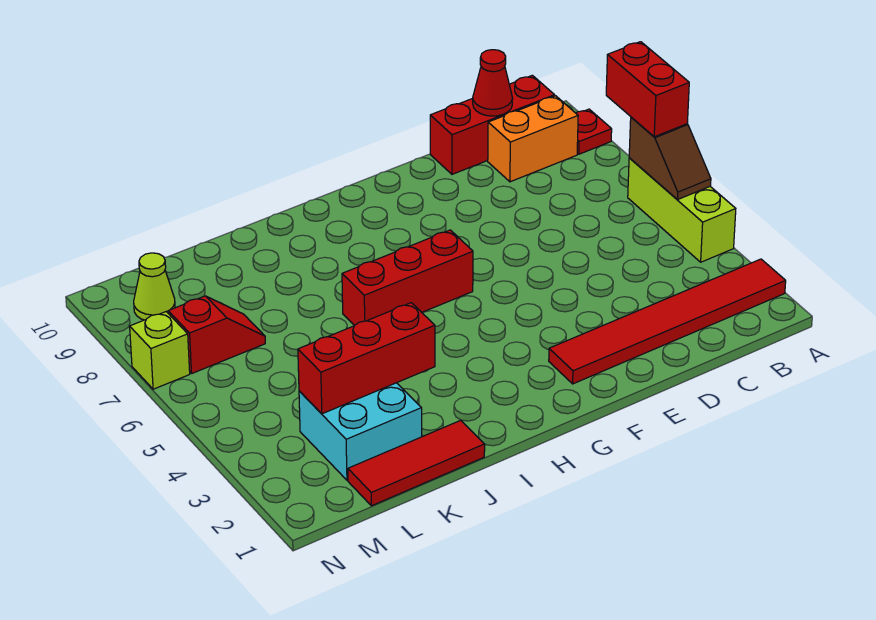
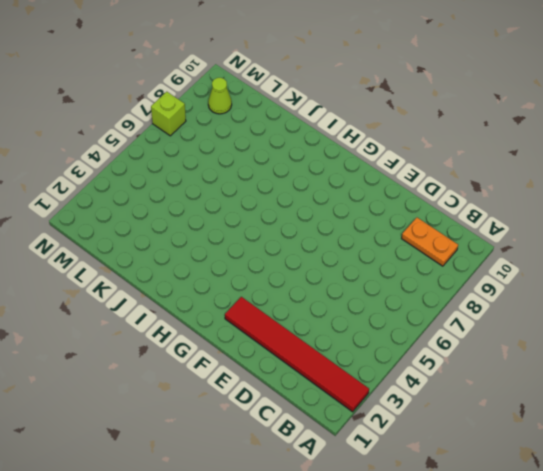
orange 1x2 plate [402,218,458,266] -> orange 1x2 brick [488,96,578,182]
none -> lime 1x3 brick [628,158,736,262]
none -> red 1x1 plate [576,109,612,154]
none -> red 1x3 brick [430,75,555,174]

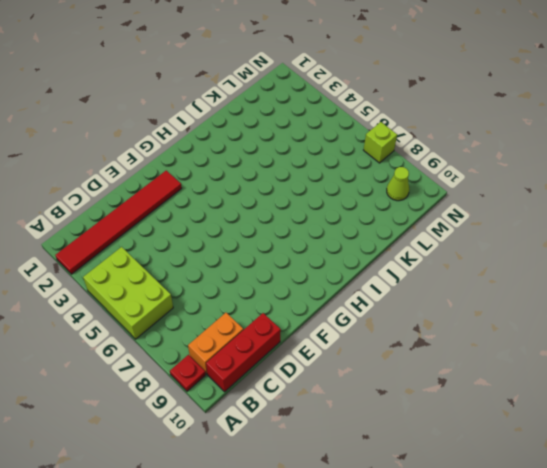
lime 2x3 brick [83,247,173,339] -> lime 1x3 brick [628,158,736,262]
none -> red 1x3 brick [342,230,473,326]
none -> red 1x3 tile [348,420,485,506]
none -> cyan 2x2 brick [299,383,422,480]

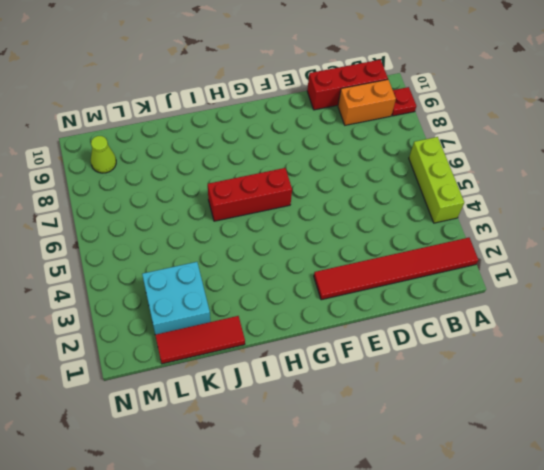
none -> red 1x2 slope [168,296,265,373]
none -> lime 1x1 brick [130,312,190,389]
none -> brown 1x2 slope [629,117,711,200]

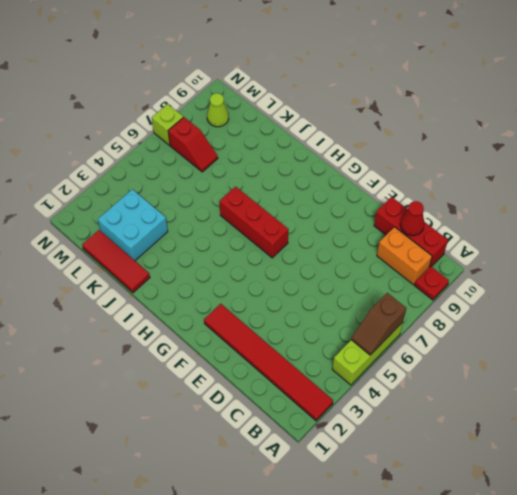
none -> red 1x3 brick [298,303,435,414]
none -> red 1x2 brick [606,42,689,137]

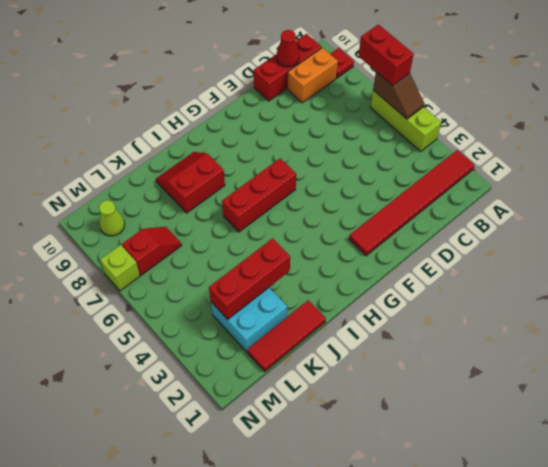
red 2x2 slope [156,152,225,213] -> none

